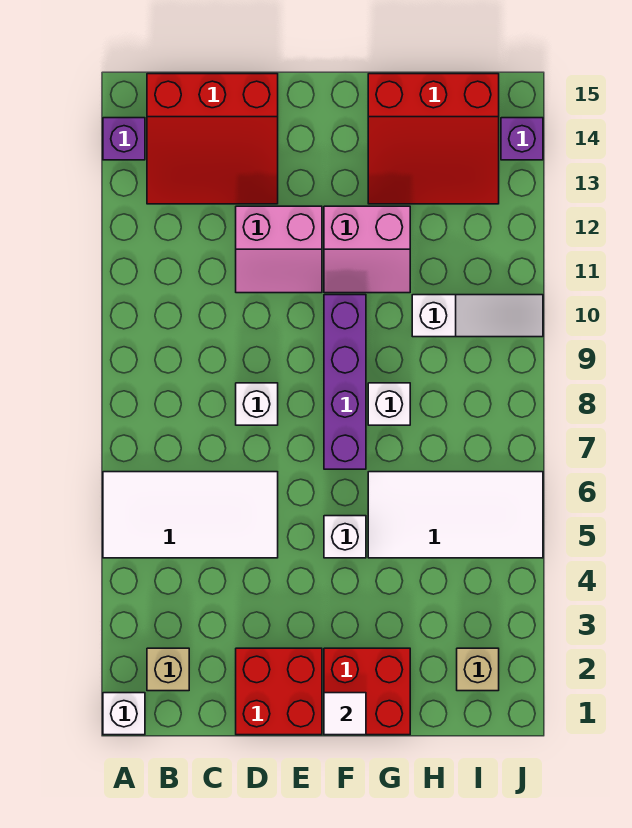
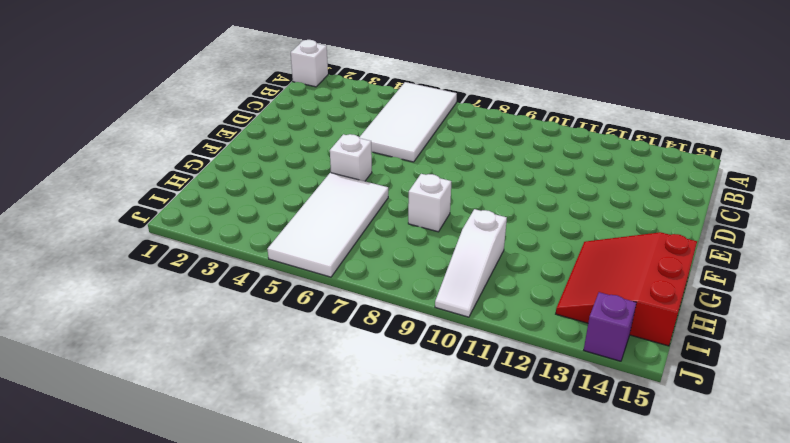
none -> purple 1x1 brick [103,118,145,160]
none -> tan 1x1 brick [147,648,189,691]
none -> red 3x3 slope [147,74,278,204]

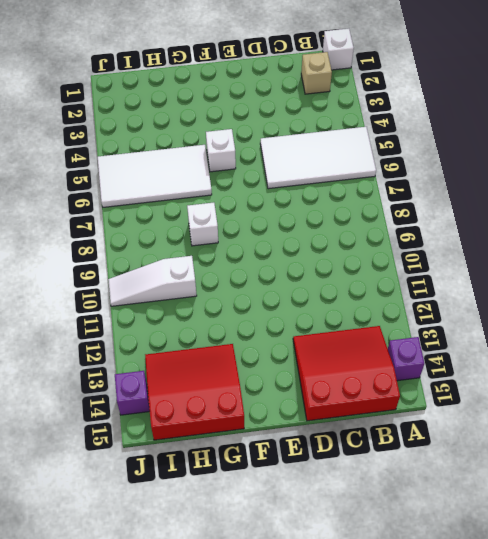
none -> red 2x2 brick [236,648,322,735]
none -> white 1x1 brick [236,383,278,425]
none -> pink 2x2 slope [236,206,322,293]

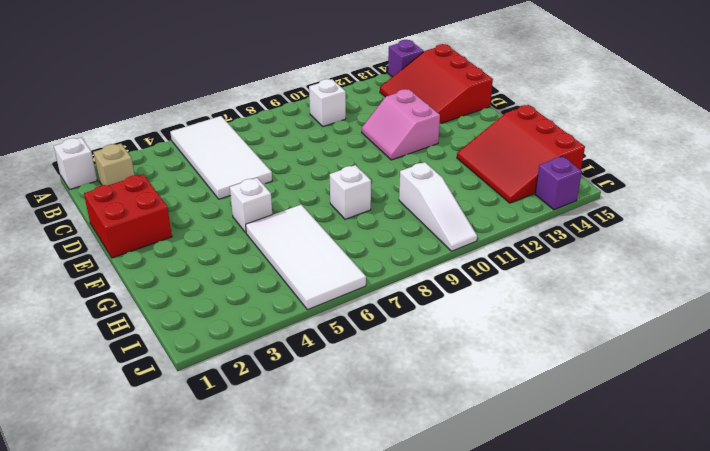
white 1x1 brick [309,79,346,127] -> white 1x1 brick moved to [236,383,278,425]
none -> red 2x2 brick [324,648,410,735]
none -> purple 1x4 brick [324,295,366,469]
none -> pink 2x2 slope [324,206,410,293]

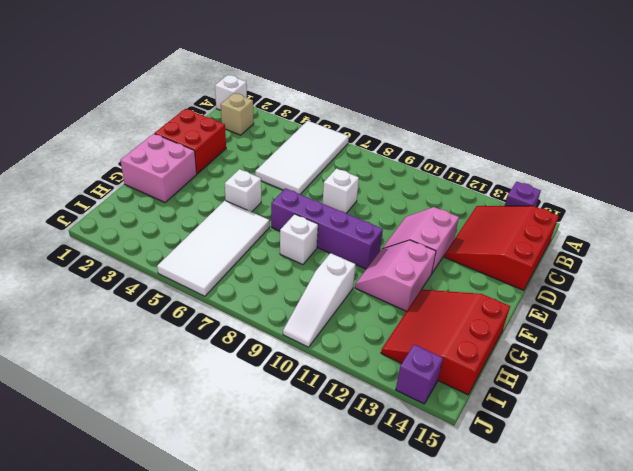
pink 2x2 brick [120,134,197,202] -> red 2x2 brick [324,648,410,735]
none -> tan 1x1 brick [457,648,499,691]
none -> white 1x1 tile [324,693,366,735]

